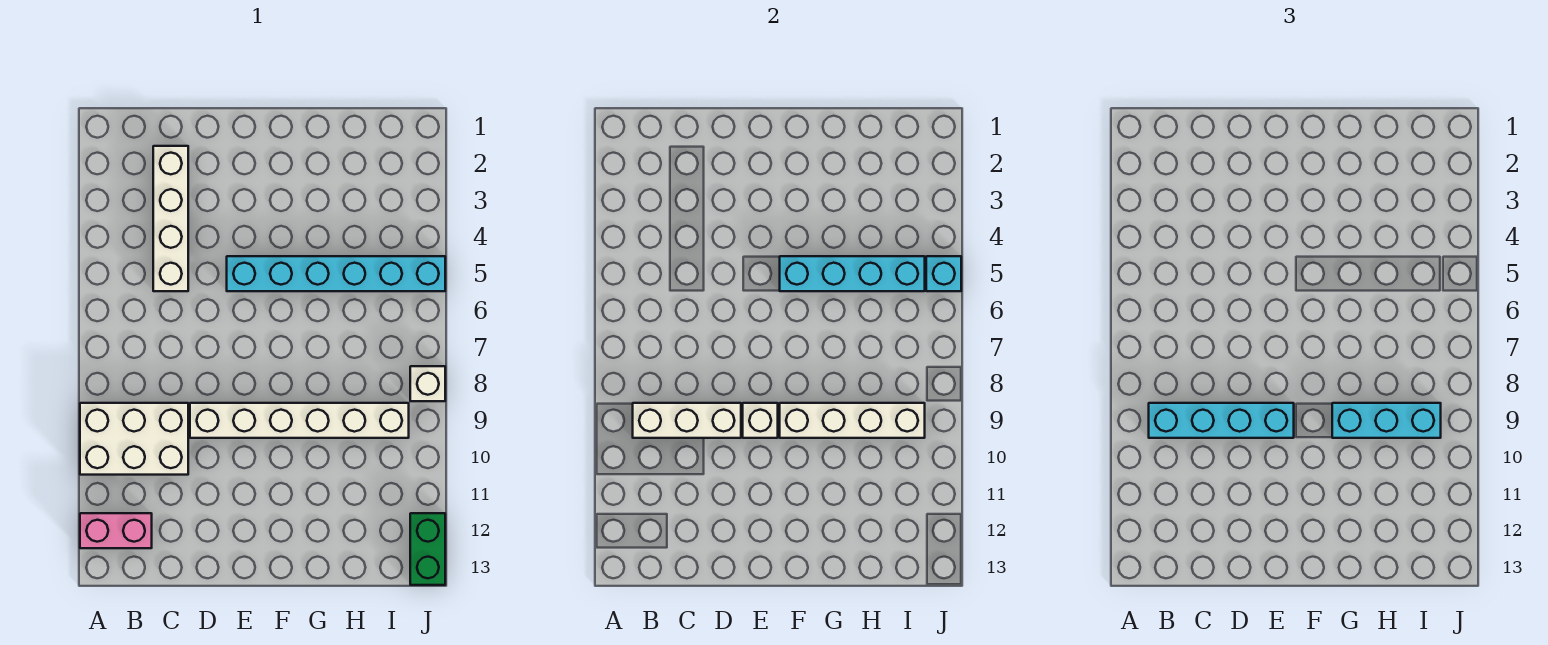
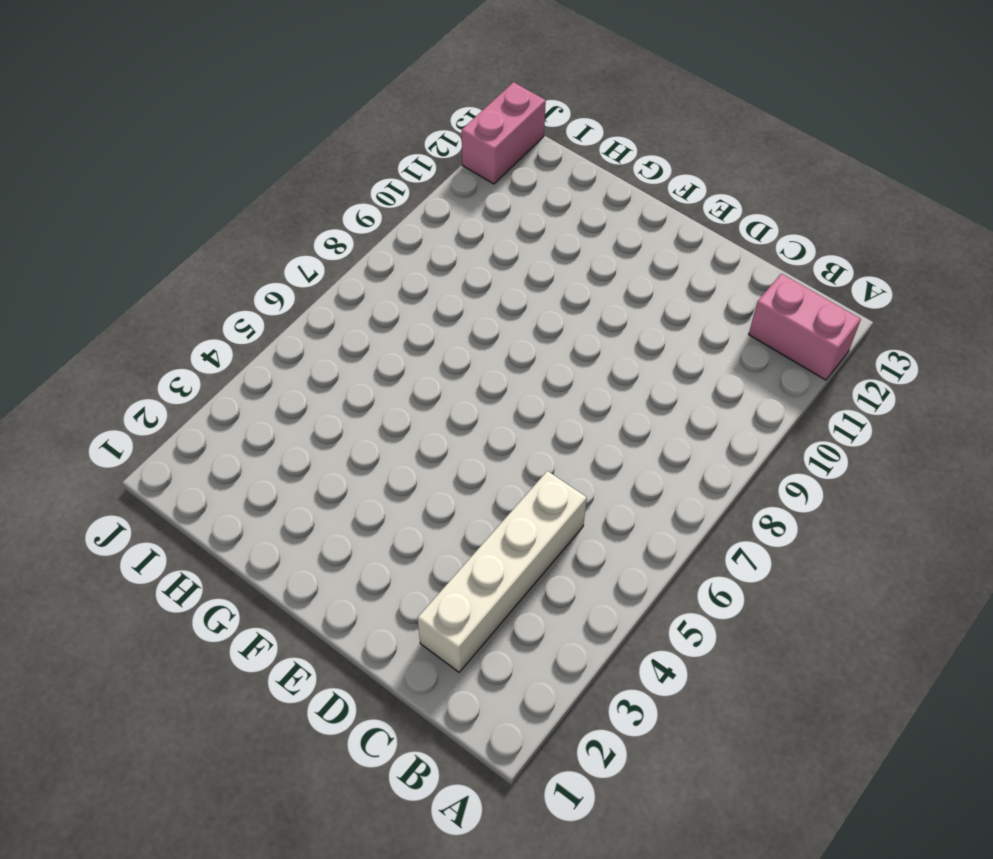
pink 1x2 brick [462,82,546,184] -> green 1x2 brick [410,513,445,585]
none -> white 2x3 brick [80,403,188,475]
none -> white 1x6 brick [190,403,409,438]
none -> cyan 1x6 brick [227,256,445,291]

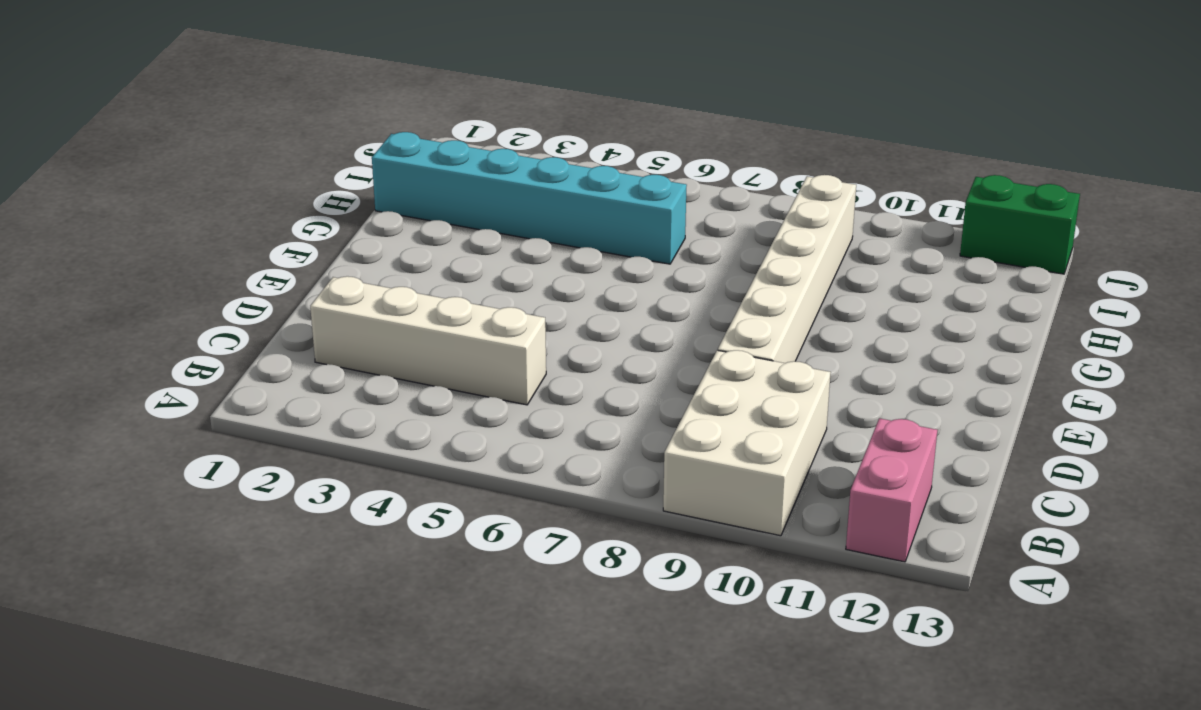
cyan 1x6 brick [372,132,687,264] -> cyan 1x6 brick turned to [227,256,445,291]
none -> white 1x1 brick [410,366,445,401]
none -> white 1x3 brick [633,403,741,438]
none -> white 1x1 brick [743,403,778,438]

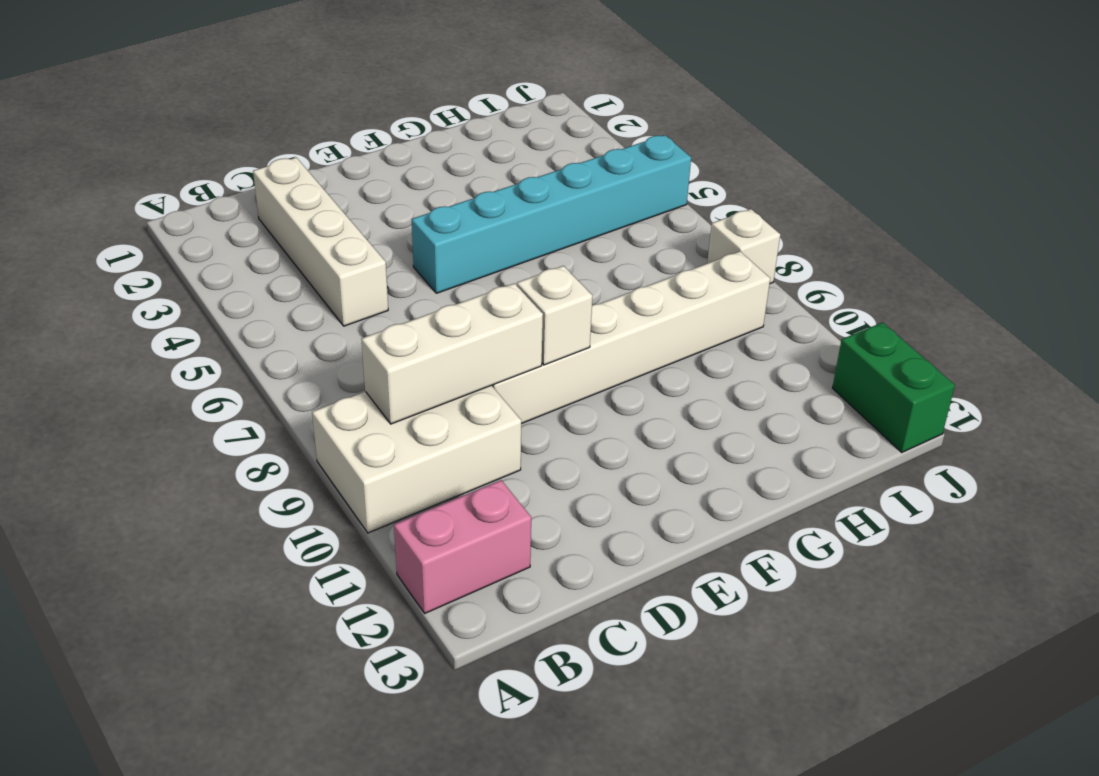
none -> cyan 1x4 brick [780,256,925,291]
none -> white 1x4 brick [780,403,925,438]
none -> cyan 1x1 brick [926,256,961,291]

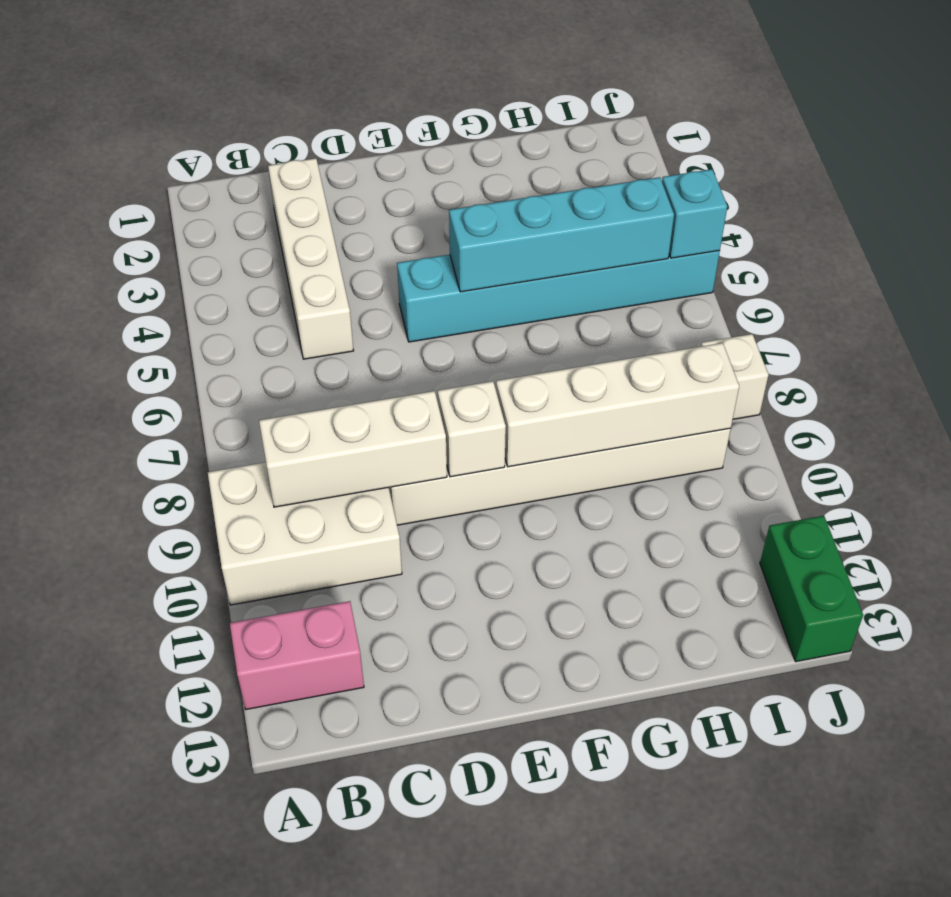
none -> cyan 1x4 brick [1149,403,1294,438]
none -> cyan 1x3 brick [1332,403,1441,438]

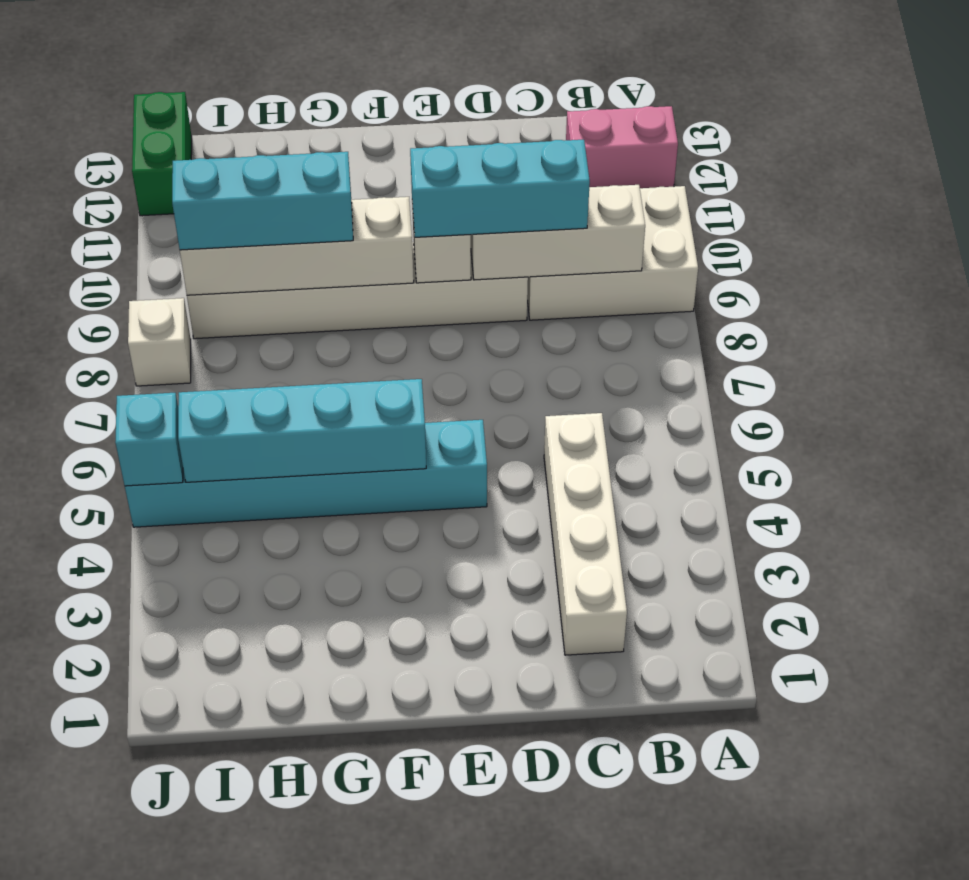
cyan 1x3 brick [410,140,590,237] -> cyan 1x4 brick [1149,403,1294,438]

